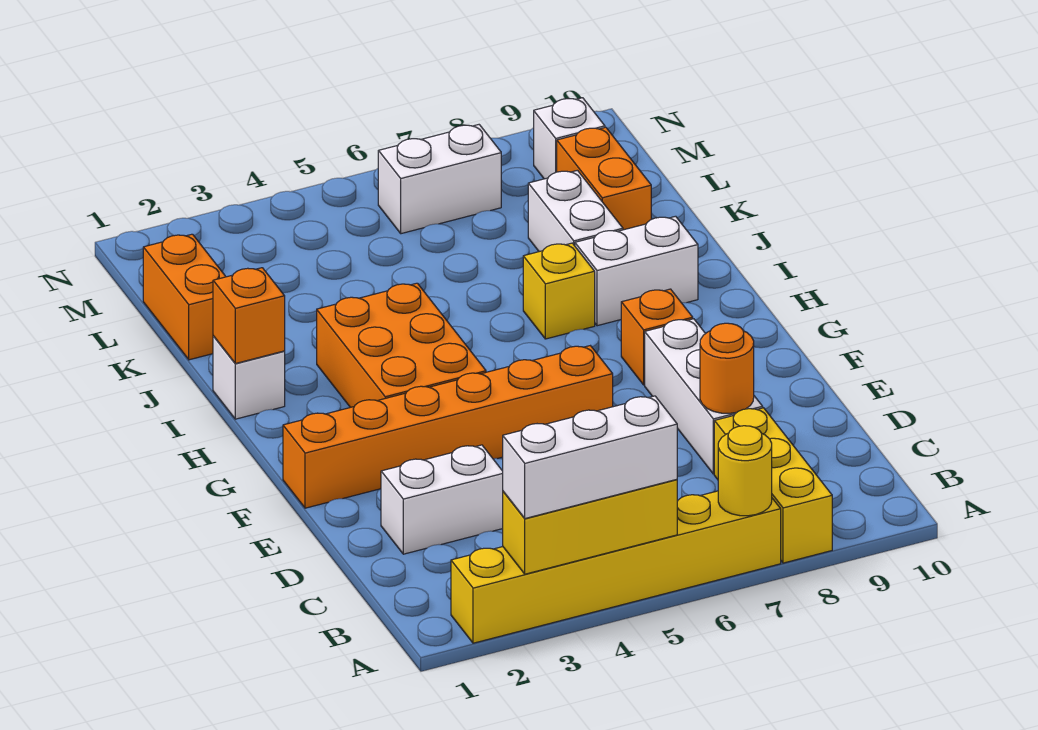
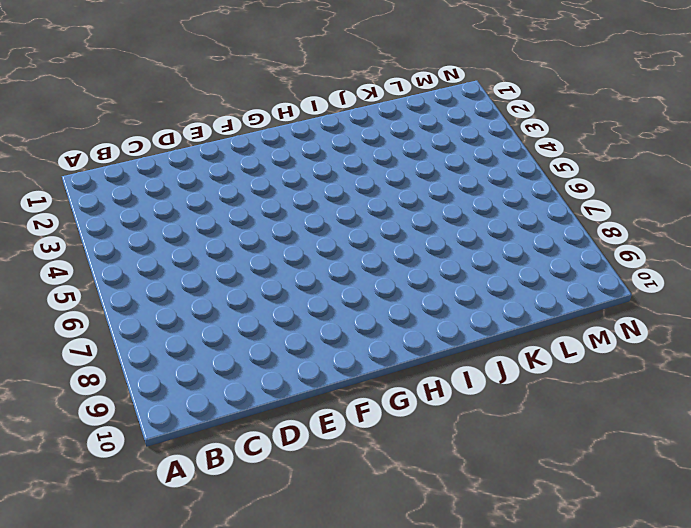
none -> yellow 1x6 brick [451,491,781,643]
none -> yellow 1x3 brick [714,408,832,563]
none -> white 1x2 brick [381,445,503,554]

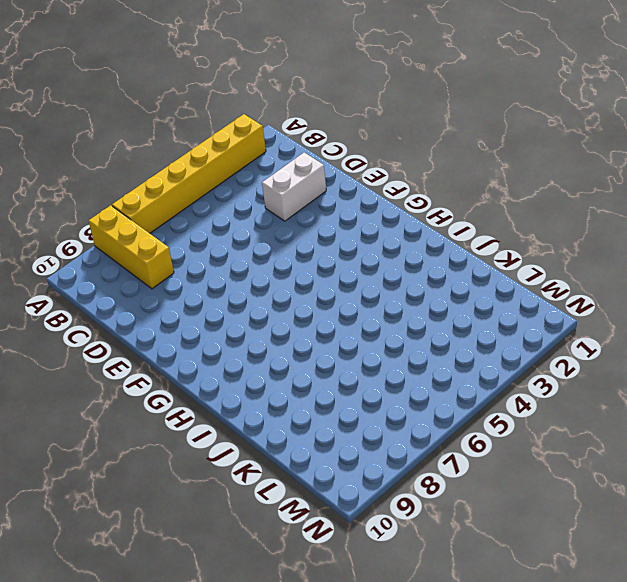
none -> white 1x3 brick [645,319,763,474]
none -> orange 1x6 brick [283,346,613,508]
none -> orange 2x3 brick [317,283,486,407]

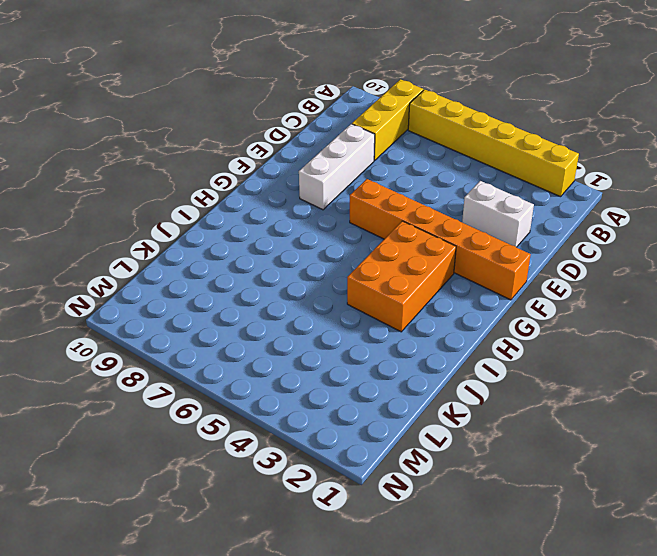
none -> orange 1x1 brick [621,289,693,385]
none -> white 1x1 brick [213,336,285,419]
none -> yellow 1x1 brick [523,243,595,339]

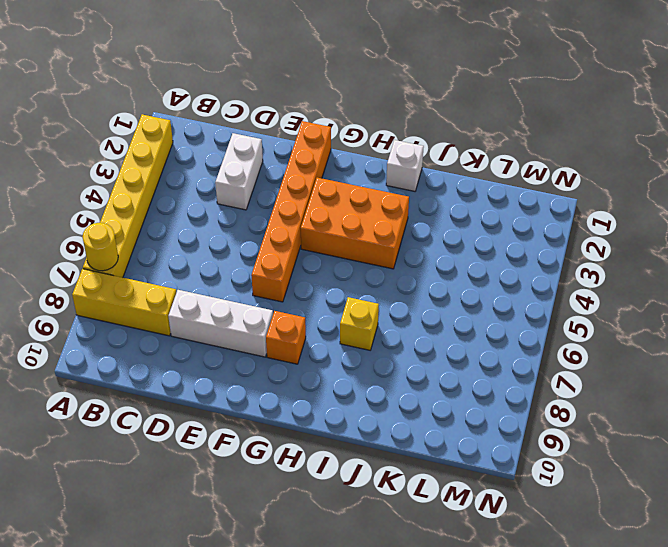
none -> white 1x2 brick [575,216,698,326]
none -> white 1x2 brick [528,170,623,252]
none -> orange 1x2 brick [143,234,226,360]

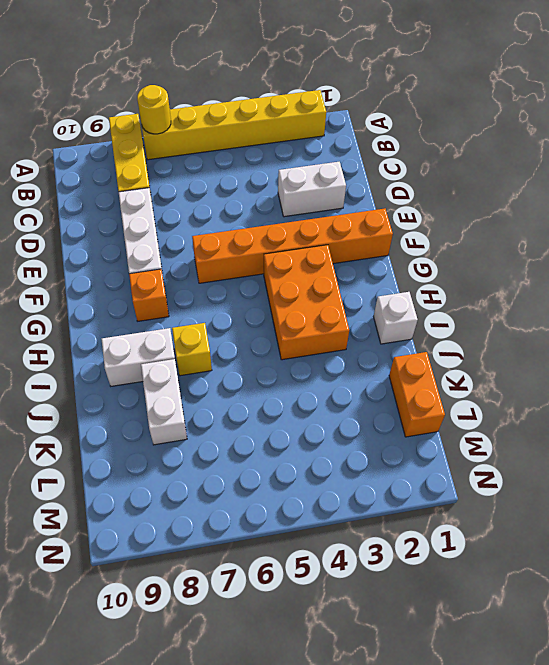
none -> orange 1x2 brick [557,127,651,230]
none -> white 1x2 brick [378,125,501,234]
none -> white 1x1 brick [534,98,605,179]

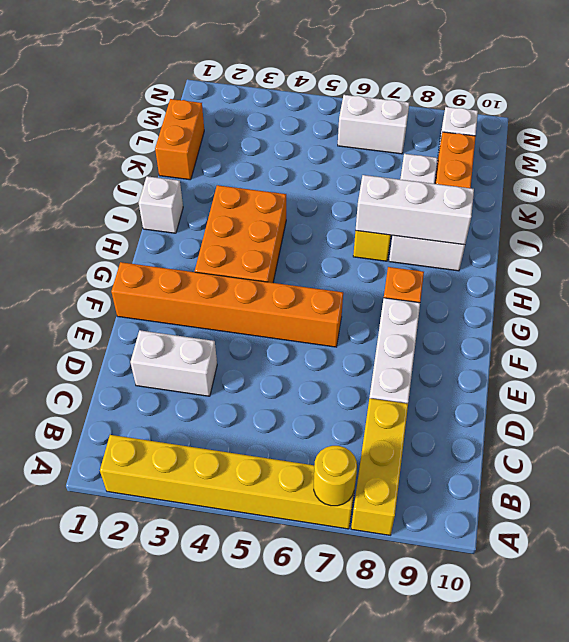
white 1x3 brick [355,175,474,245] -> white 1x3 brick moved to [503,396,677,518]
none -> yellow 1x3 brick [503,479,677,574]
none -> orange 1x1 round brick [700,323,754,413]
none -> orange 1x1 brick [213,268,285,363]

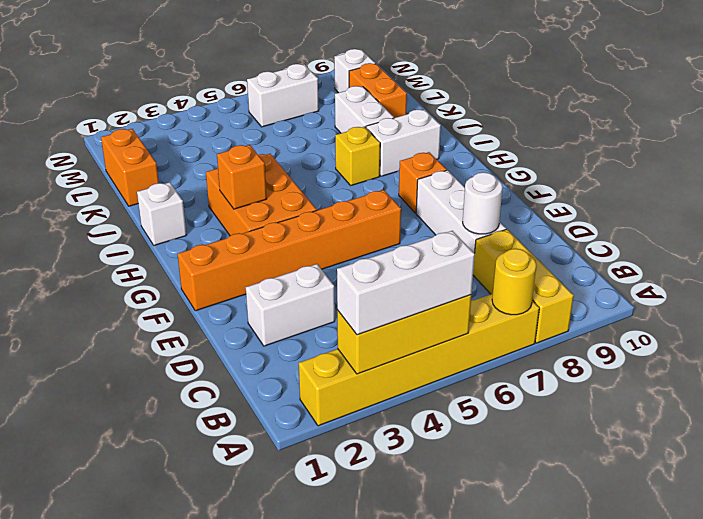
white 1x1 round brick [463,172,503,234] -> orange 1x1 round brick [700,323,754,413]
orange 1x1 brick [217,145,267,209] -> orange 1x1 brick moved to [213,268,285,363]

